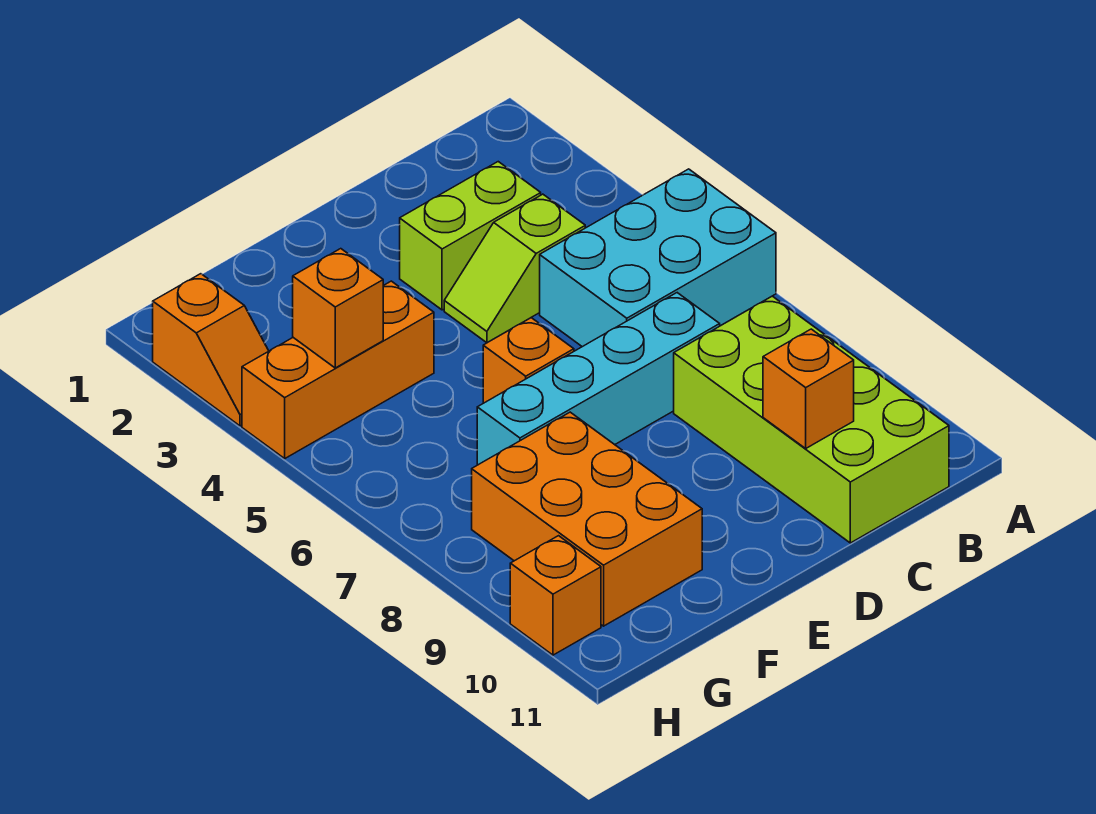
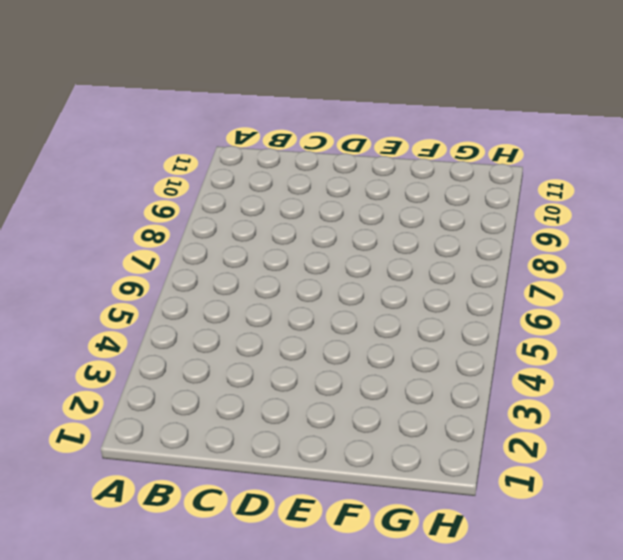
none -> cyan 2x3 brick [540,169,776,347]
none -> lime 2x4 brick [674,296,949,543]
none -> lime 1x2 brick [400,162,541,310]

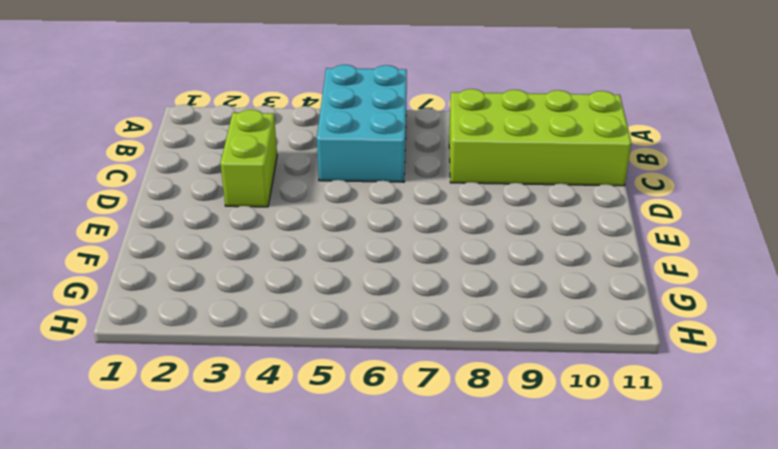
none -> lime 1x2 slope [444,194,585,343]
none -> cyan 1x4 brick [477,293,720,465]
none -> orange 1x1 brick [483,318,574,403]

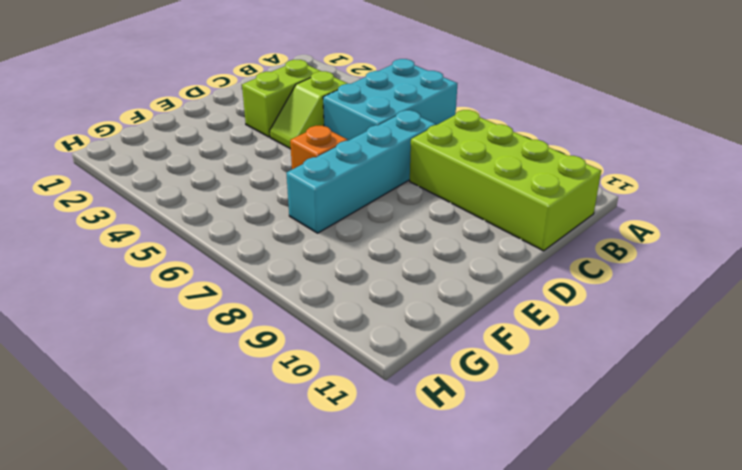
none -> orange 1x3 brick [242,281,434,458]
none -> orange 2x3 brick [472,412,702,626]
none -> orange 1x2 slope [153,274,269,426]

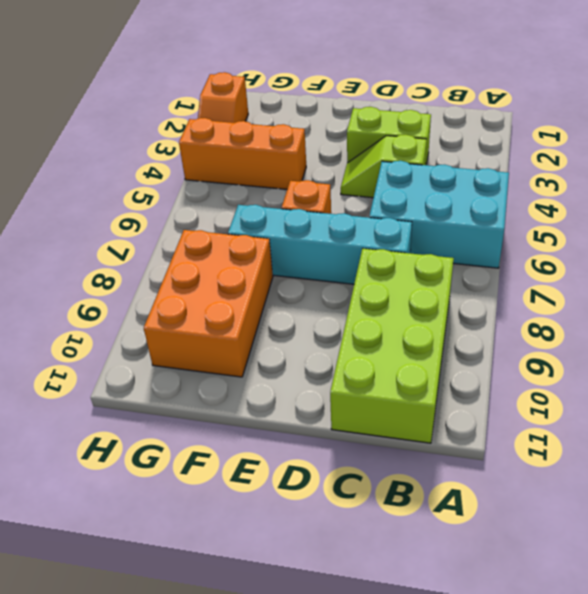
none -> orange 1x1 brick [510,536,601,655]
none -> orange 1x1 brick [763,329,854,448]
none -> orange 1x1 brick [293,249,383,368]

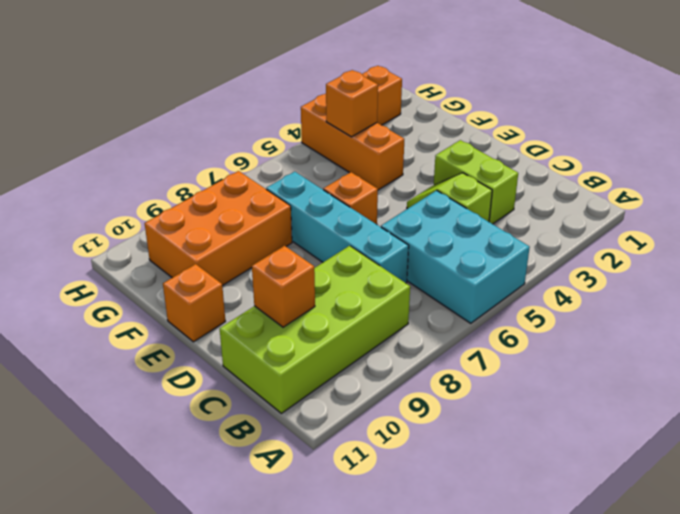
orange 1x1 brick [163,264,225,342] -> orange 1x1 brick moved to [510,536,601,655]

